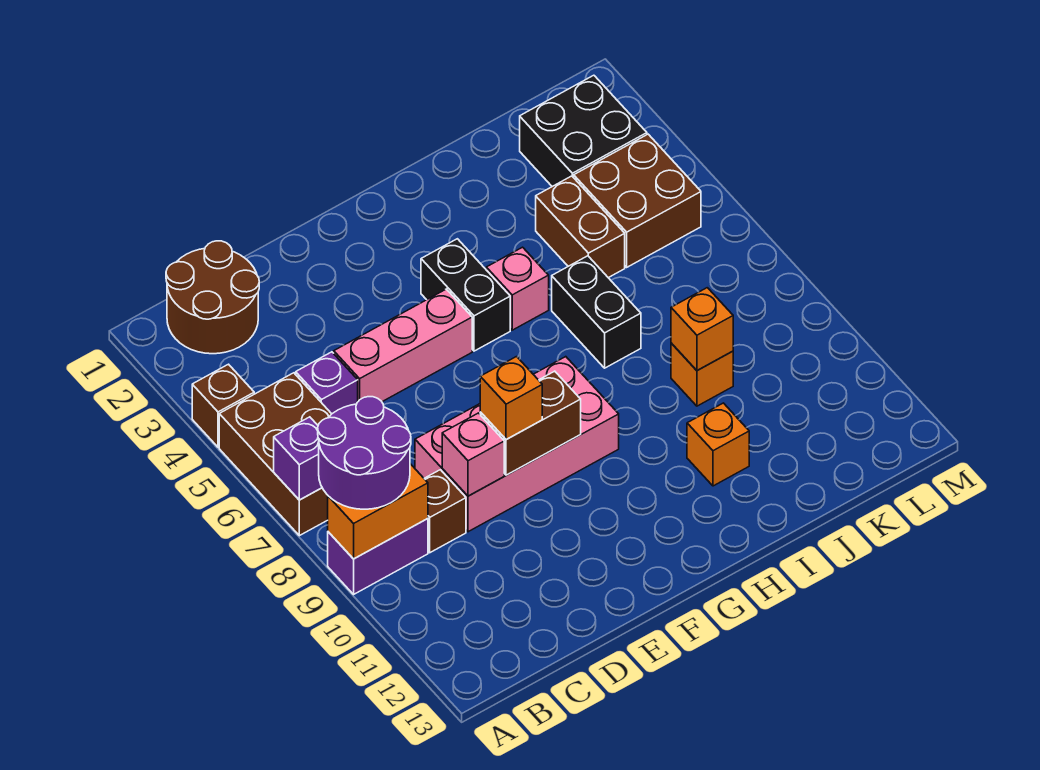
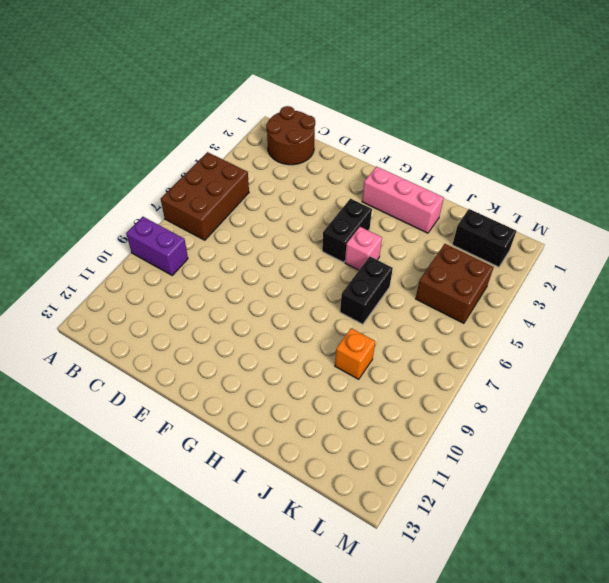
pink 1x3 brick [362,167,444,233] -> pink 1x3 brick moved to [334,289,472,402]
black 1x2 brick [452,209,516,267] -> black 2x2 brick [520,75,647,187]
none -> brown 1x1 brick [192,364,254,447]
none -> purple 1x1 brick [296,352,358,414]
none -> brown 1x1 brick [424,470,466,553]

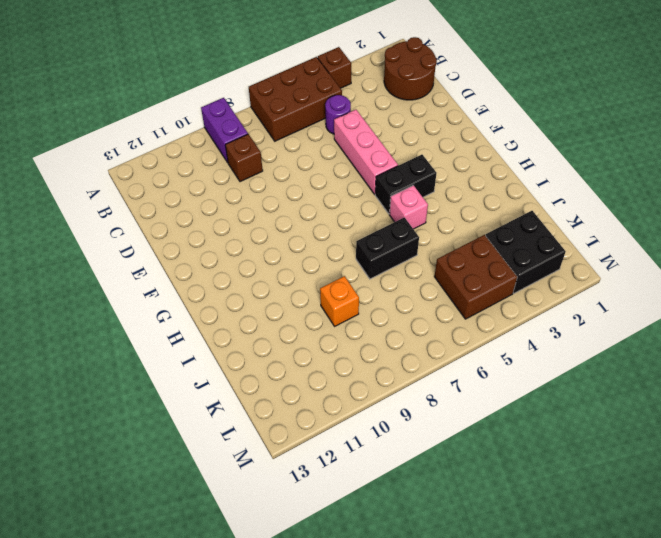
purple 1x1 round brick [325,95,351,134] -> purple 1x1 brick [296,352,358,414]
none -> pink 2x4 brick [415,357,619,532]
none -> orange 1x1 brick [687,403,749,486]
none -> brown 1x2 brick [536,176,625,278]

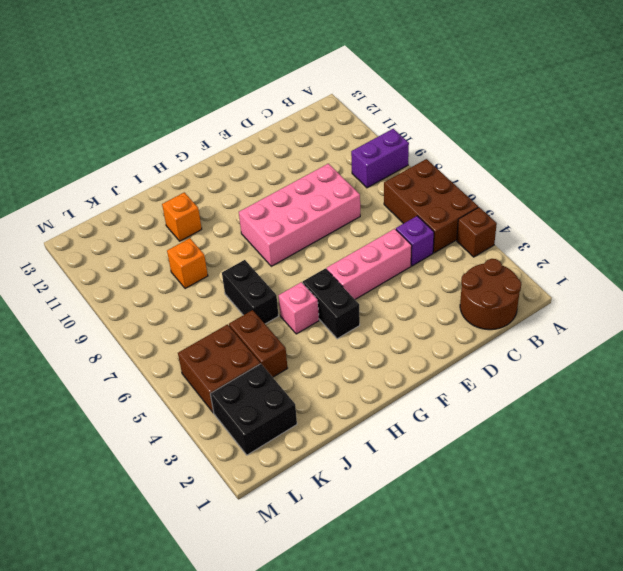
none -> brown 1x1 brick [424,470,466,553]
none -> purple 1x1 brick [274,417,322,500]
none -> orange 1x2 brick [328,464,428,559]

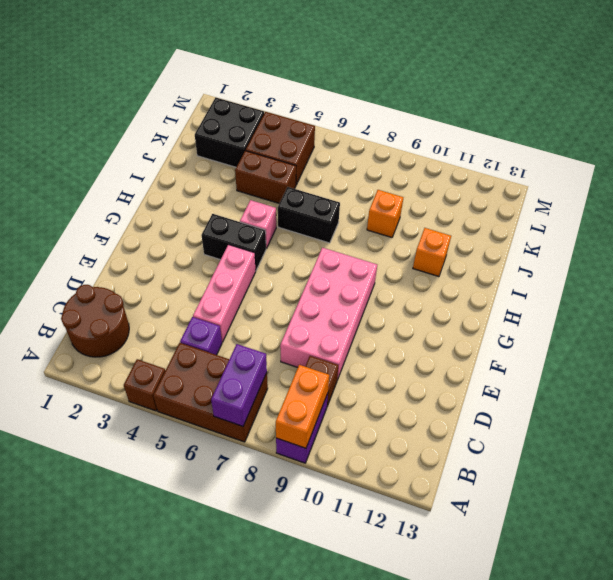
purple 1x2 brick [211,344,267,426] -> purple 1x1 brick [274,417,322,500]
none -> pink 1x1 brick [442,413,504,496]
none -> brown 1x2 brick [480,371,581,475]
none -> orange 1x1 brick [671,288,733,371]

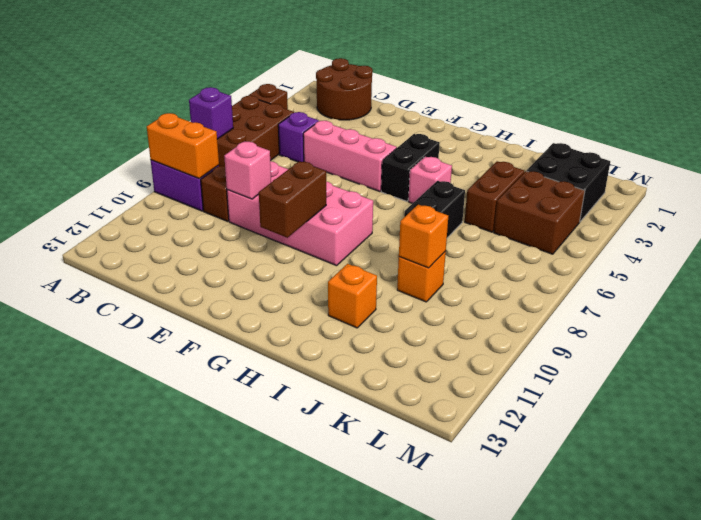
brown 1x2 brick [259,161,326,238] -> brown 1x2 brick turned to [480,371,581,475]
none -> purple 2x2 round brick [318,397,411,509]
none -> orange 1x1 brick [480,357,542,440]

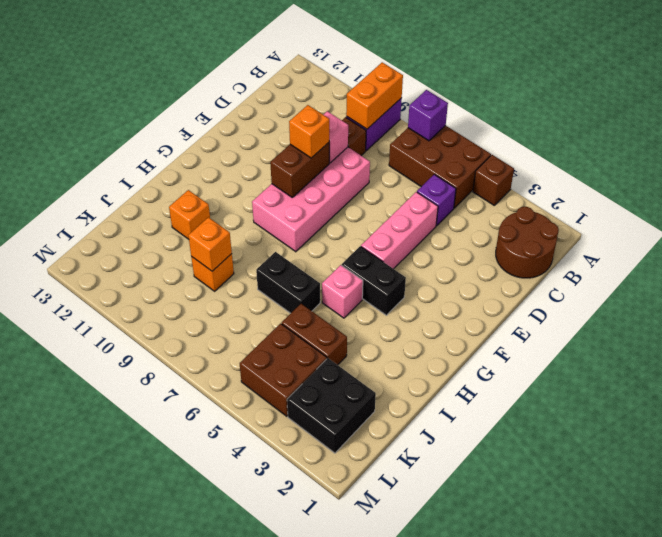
none -> purple 2x2 round brick [318,397,411,509]

